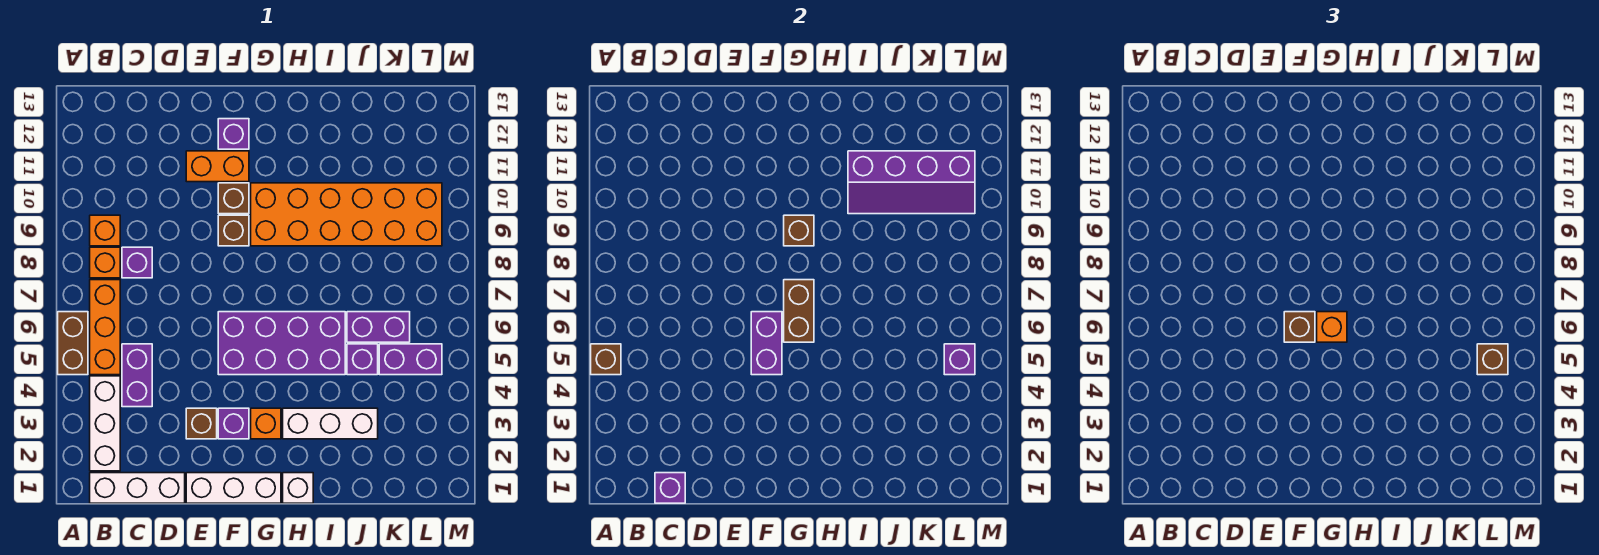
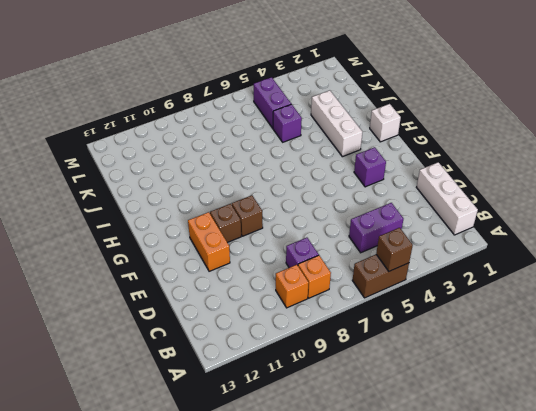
none -> white 1x3 brick [90,376,120,471]
none -> orange 1x3 brick [90,280,120,375]
none -> white 1x3 brick [186,473,281,503]
none -> brown 1x1 brick [186,408,217,439]

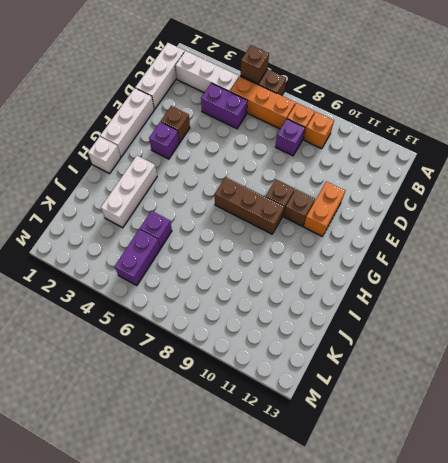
brown 1x3 brick [215,177,284,234] -> orange 2x6 brick [251,183,442,246]
none -> purple 2x4 brick [218,312,345,375]
none -> purple 1x1 brick [218,119,249,149]
none -> orange 1x1 brick [251,408,281,439]
none -> purple 1x2 brick [347,312,410,342]

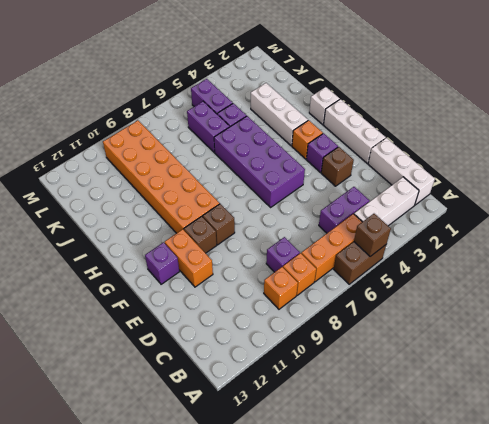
none -> purple 1x1 brick [655,473,685,503]
none -> purple 1x2 brick [751,312,782,375]
none -> brown 1x2 brick [784,280,814,342]
none -> brown 1x1 brick [784,215,814,246]

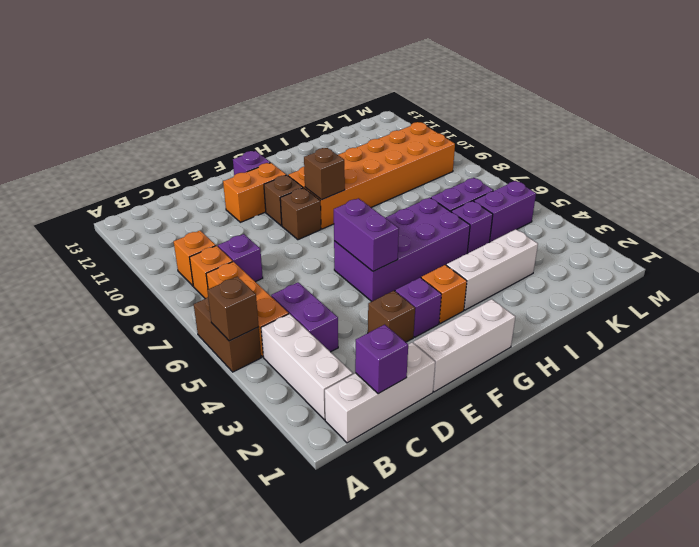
none -> white 1x1 brick [283,473,313,503]
none -> brown 1x2 brick [784,280,814,342]
none -> purple 2x4 slope [848,151,975,214]
none -> purple 1x1 brick [944,344,975,375]

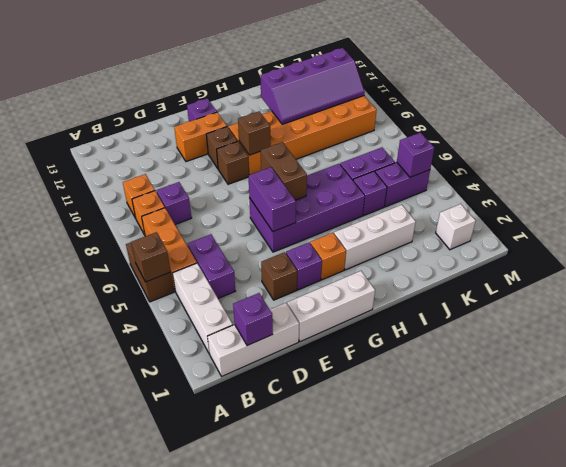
white 1x1 brick [436,204,476,250] -> white 1x1 brick moved to [283,473,313,503]
none -> brown 1x1 brick [1284,312,1315,342]
none -> orange 1x1 brick [1317,312,1347,342]
none -> brown 1x1 brick [1477,344,1508,375]

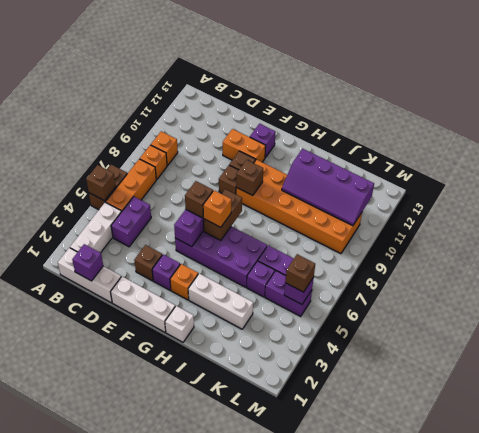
none -> purple 1x1 brick [122,247,152,278]

